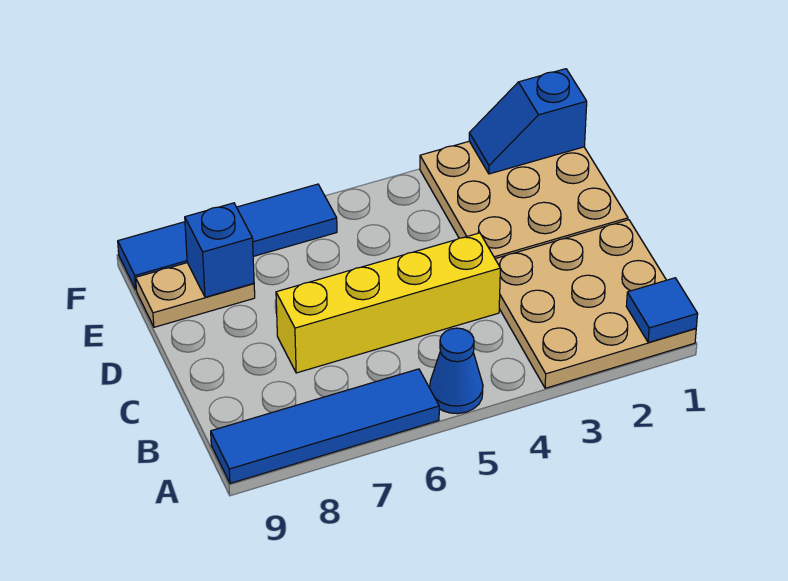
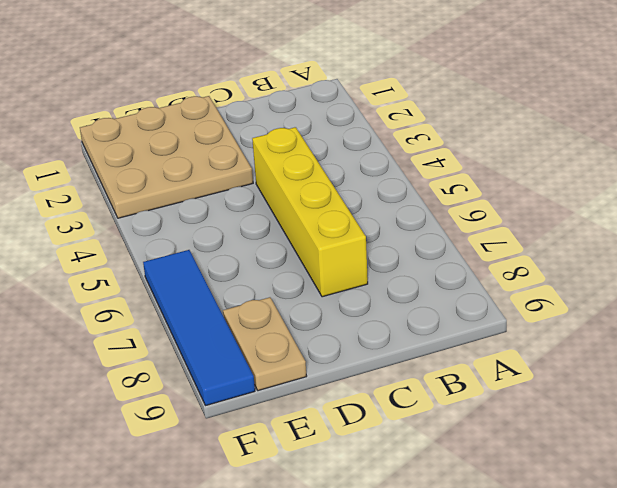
none -> tan 3x3 plate [495,220,696,388]
none -> blue 1x1 cone [430,328,483,414]

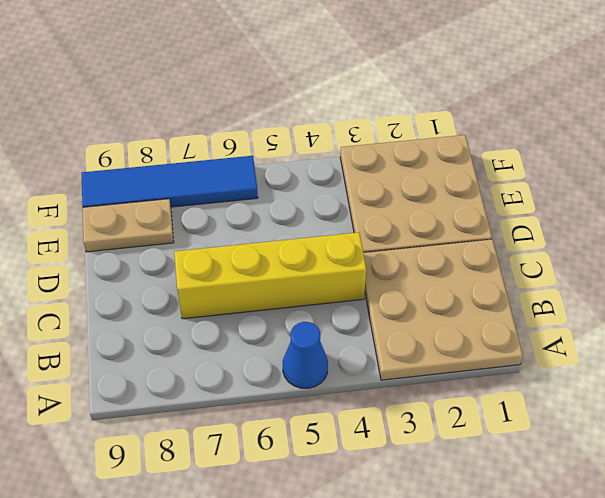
none -> blue 1x4 tile [211,369,439,483]
none -> blue 1x1 tile [626,278,698,342]

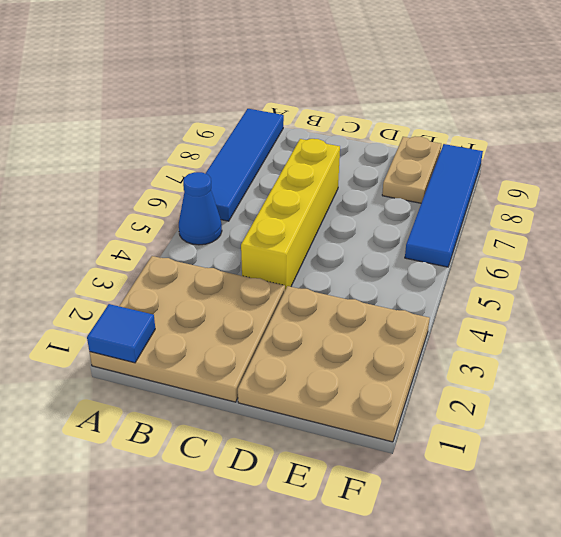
none -> blue 1x1 brick [185,203,254,297]
none -> blue 1x2 slope [469,69,587,174]

